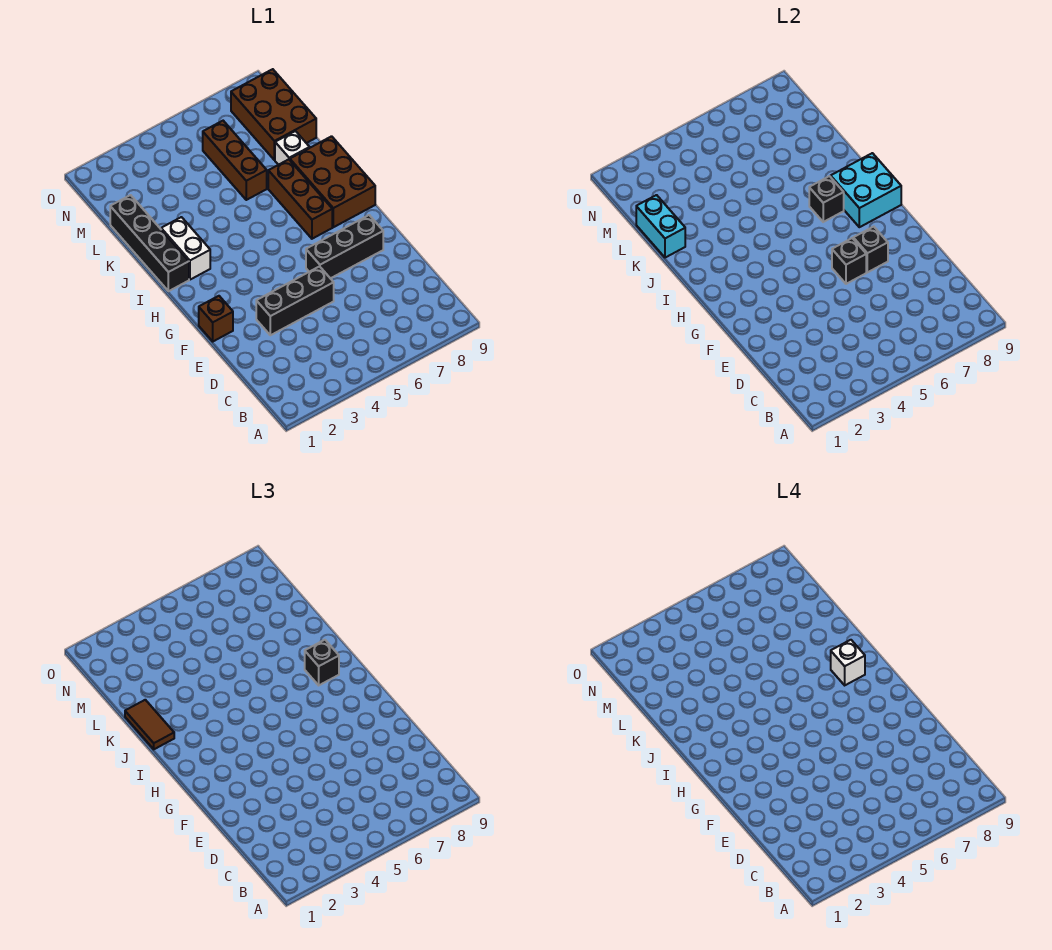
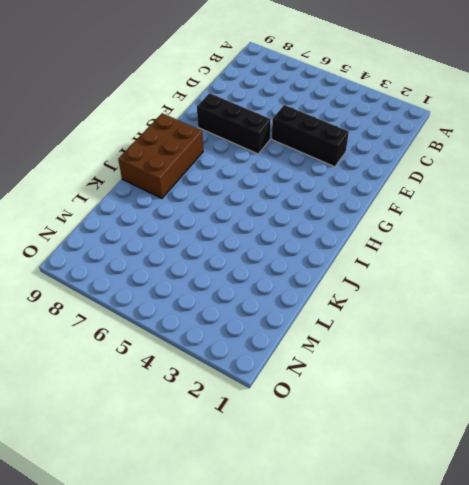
none -> brown 1x1 brick [199,296,233,341]
none -> brown 1x3 brick [268,159,332,239]
none -> black 1x4 brick [110,195,189,291]

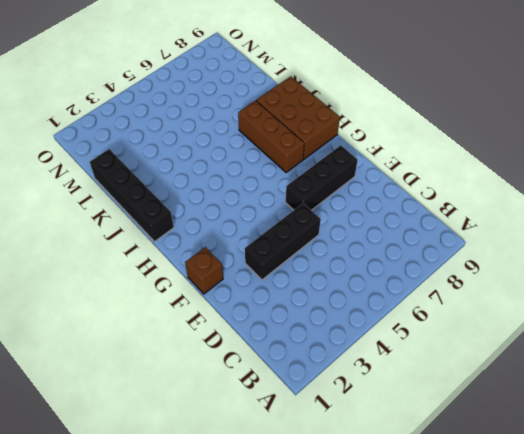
none -> white 1x2 brick [161,217,210,280]
none -> brown 1x3 brick [203,121,267,200]
none -> white 1x1 brick [275,131,310,165]

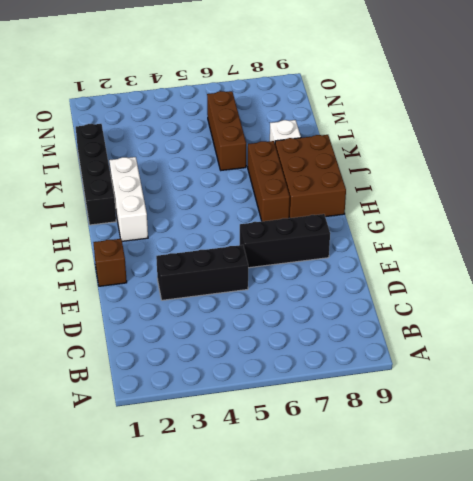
white 1x3 brick [109,157,148,241] -> white 1x2 brick [161,217,210,280]
none -> brown 2x3 brick [231,69,316,160]
none -> black 1x1 brick [832,238,866,284]
none -> black 1x1 brick [853,227,888,272]

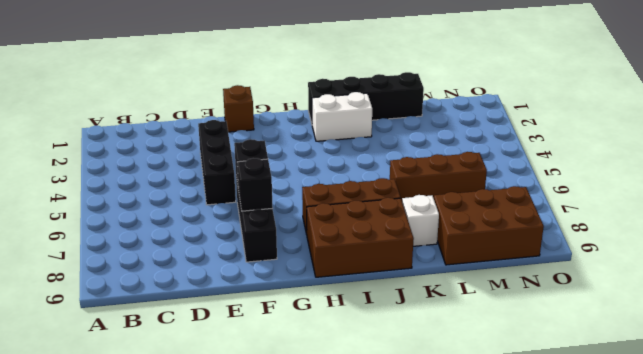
none -> cyan 2x2 brick [831,153,901,227]
none -> black 1x1 brick [809,176,844,222]
none -> cyan 1x2 brick [636,195,685,258]

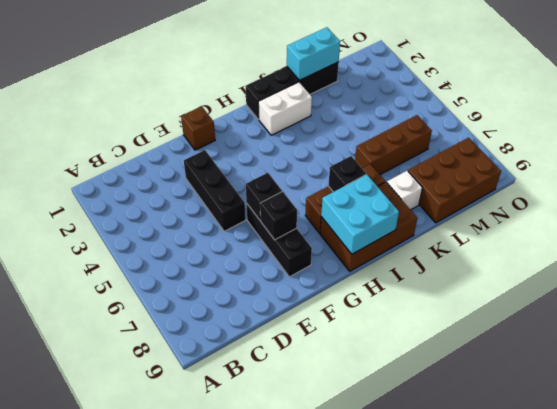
none -> black 1x1 brick [305,640,339,685]
none -> brown 1x2 tile [125,700,174,749]
none -> white 1x1 brick [831,640,865,685]

